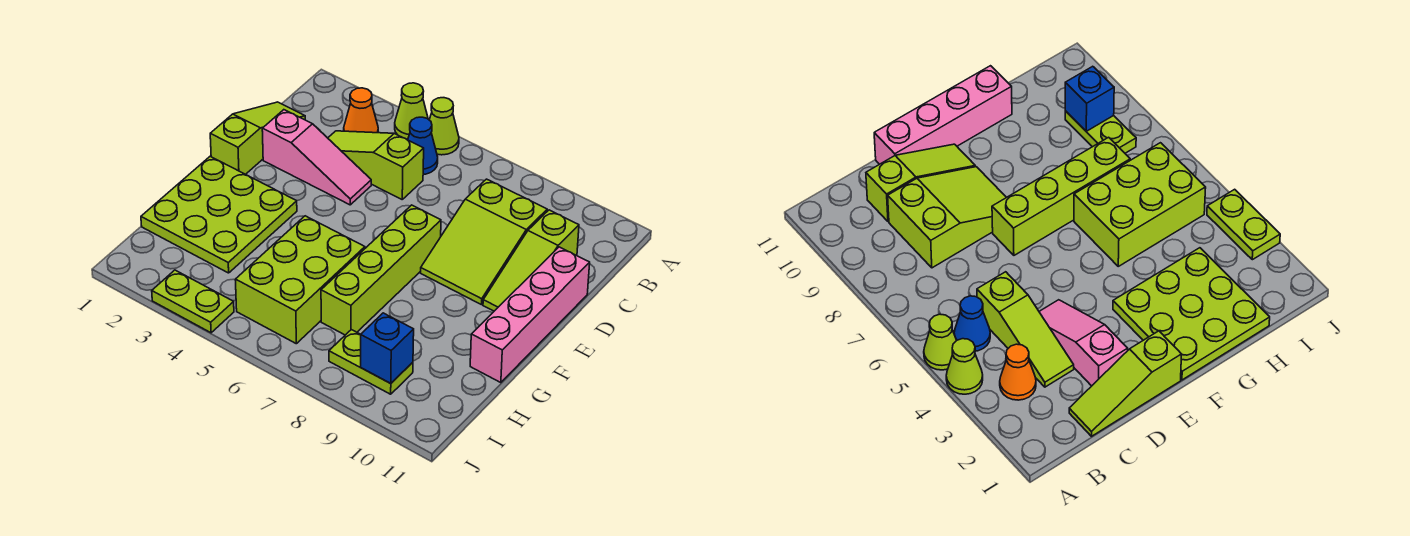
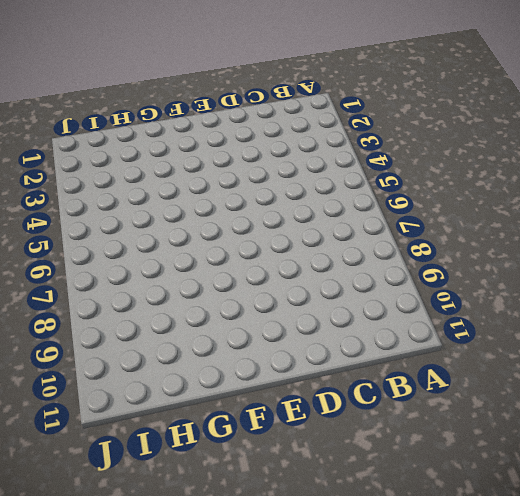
none -> lime 1x1 cone [395,83,428,140]
none -> lime 1x1 cone [429,98,459,155]
none -> orange 1x1 cone [344,88,378,133]

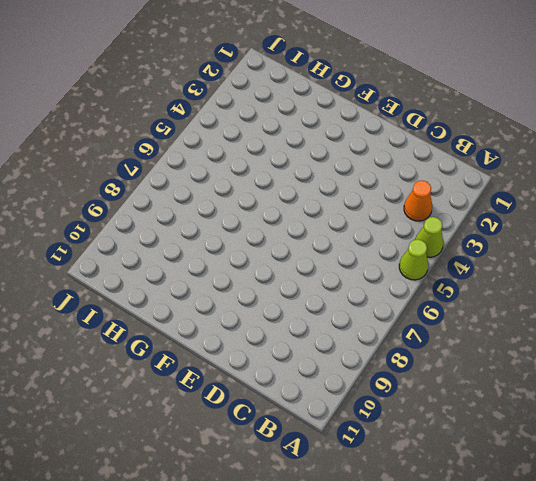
none -> blue 1x1 cone [408,117,438,174]
none -> lime 1x3 slope [210,102,305,174]
none -> lime 1x3 slope [328,131,424,199]

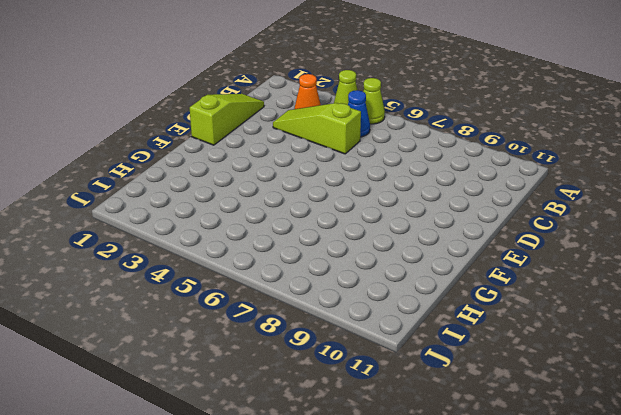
none -> lime 2x3 slope [421,179,547,305]
none -> lime 1x3 slope [483,210,579,311]
none -> pink 1x3 slope [262,110,371,205]

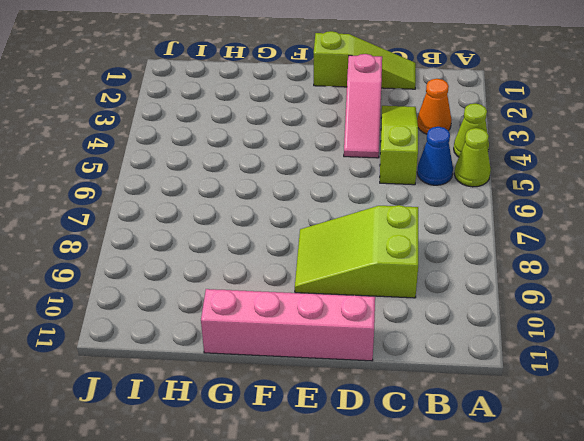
none -> lime 1x3 slope [483,210,579,311]
none -> lime 1x4 brick [321,205,441,335]
none -> lime 3x3 plate [141,156,297,273]

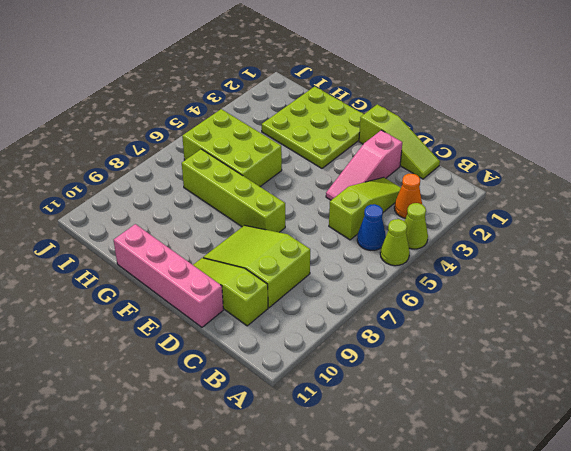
none -> lime 1x2 plate [329,330,413,394]
none -> lime 1x2 plate [152,270,234,333]
none -> blue 1x1 brick [361,313,414,384]

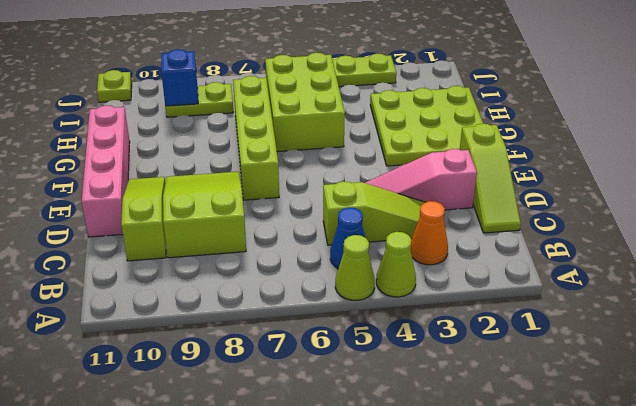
lime 1x1 plate [97,70,132,102] -> none

